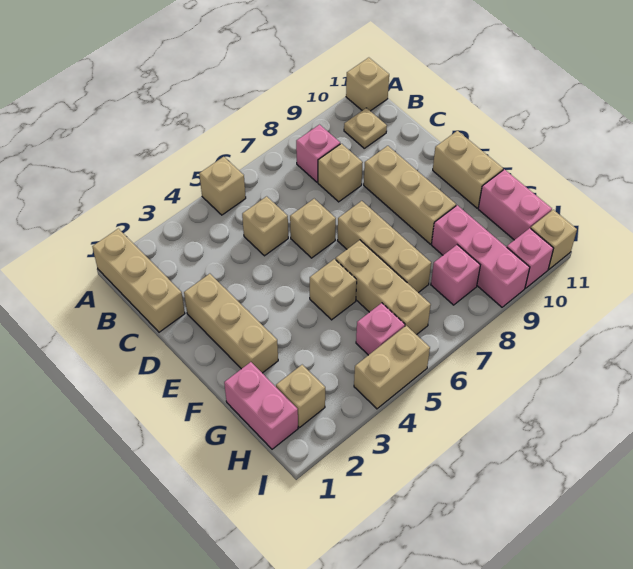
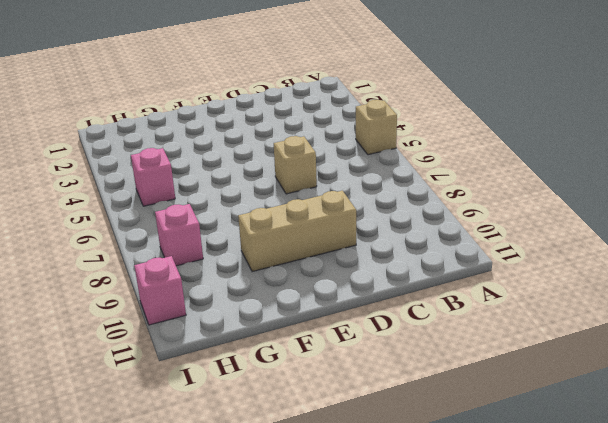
none -> tan 1x3 brick [92,229,185,332]
none -> tan 1x1 brick [346,58,389,111]
none -> pink 1x1 brick [296,125,340,182]

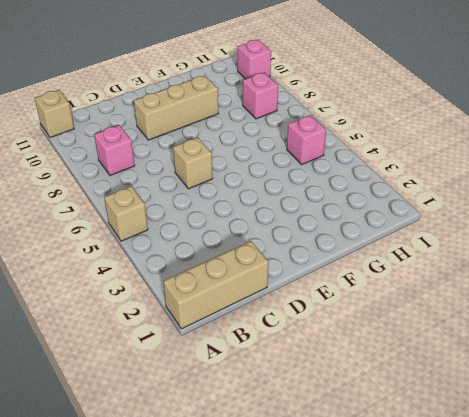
none -> tan 1x1 plate [344,108,387,148]
none -> tan 1x1 brick [242,196,288,256]
none -> tan 1x1 brick [318,144,363,202]

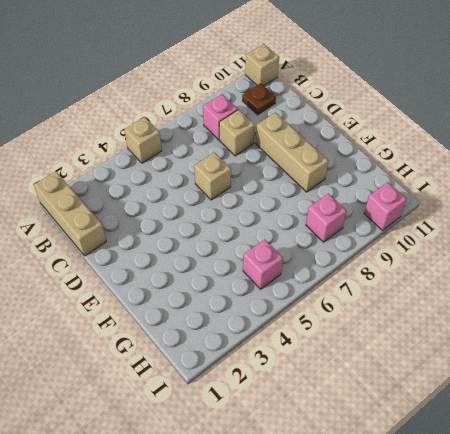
brown 1x1 plate [242,83,276,115] -> tan 1x1 plate [344,108,387,148]
none -> tan 1x1 brick [242,196,288,256]
none -> tan 1x3 brick [184,274,278,373]
none -> tan 1x3 brick [337,201,431,293]

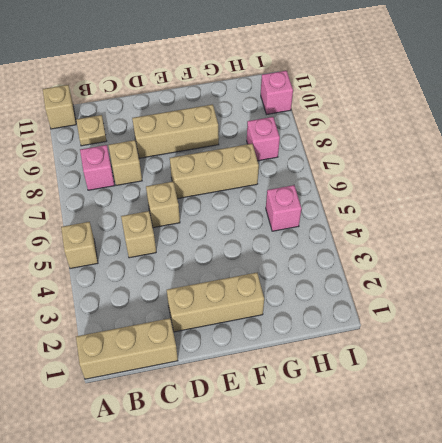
none -> tan 1x2 brick [433,131,503,208]
none -> tan 1x1 brick [310,259,357,320]
none -> tan 1x3 brick [336,240,431,335]

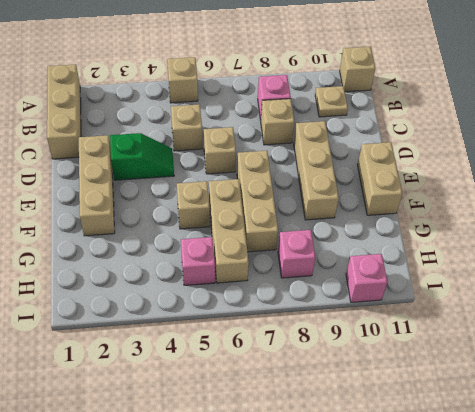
green 1x2 slope [110,133,174,180] -> none
none -> pink 1x2 brick [224,362,298,449]
none -> pink 1x3 brick [432,205,530,307]
none -> pink 1x2 brick [478,169,552,240]

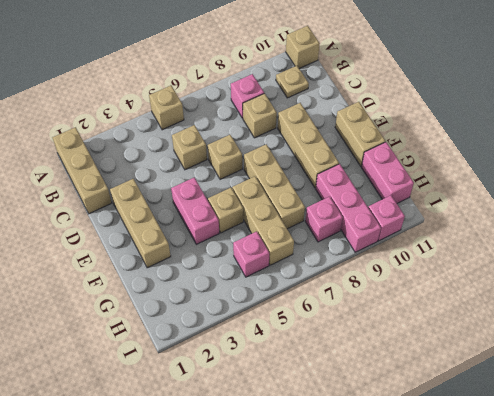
pink 1x2 brick [171,177,219,244] -> pink 1x2 brick moved to [224,362,298,449]
none -> tan 1x1 brick [276,365,325,428]
none -> tan 1x2 brick [354,326,430,409]
none -> tan 1x1 brick [531,210,577,269]

